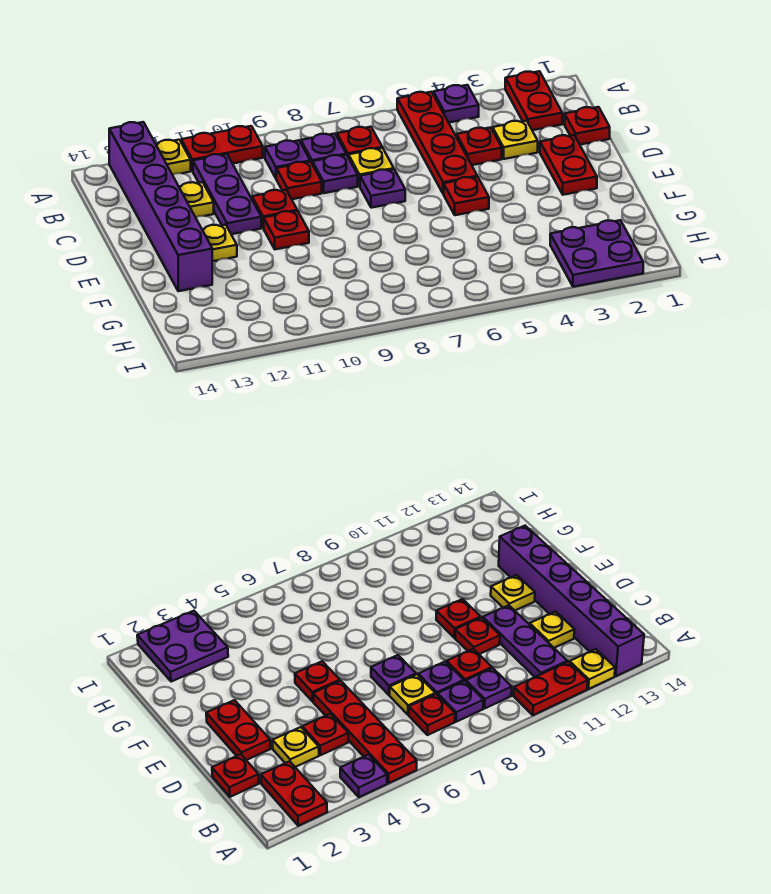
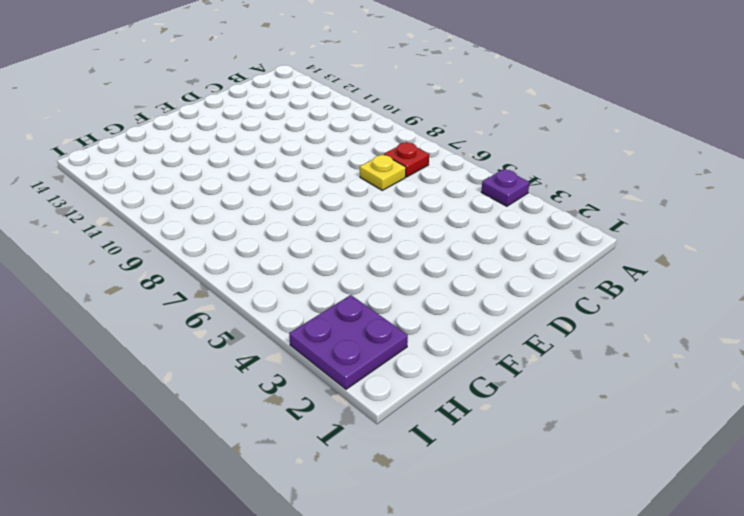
none -> red 1x2 plate [505,71,562,130]
none -> red 1x4 plate [397,92,477,194]
none -> red 1x2 plate [181,126,263,171]

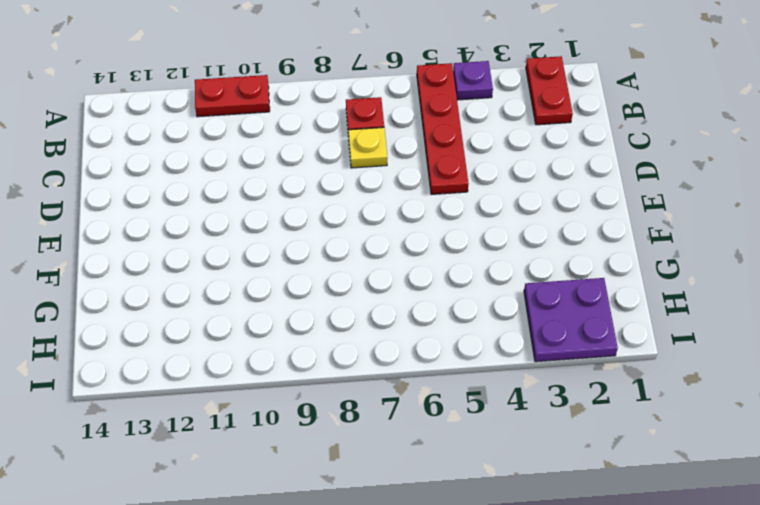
none -> yellow 1x1 plate [156,140,191,175]
none -> purple 1x6 brick [109,122,212,291]
none -> purple 1x1 plate [301,134,346,164]

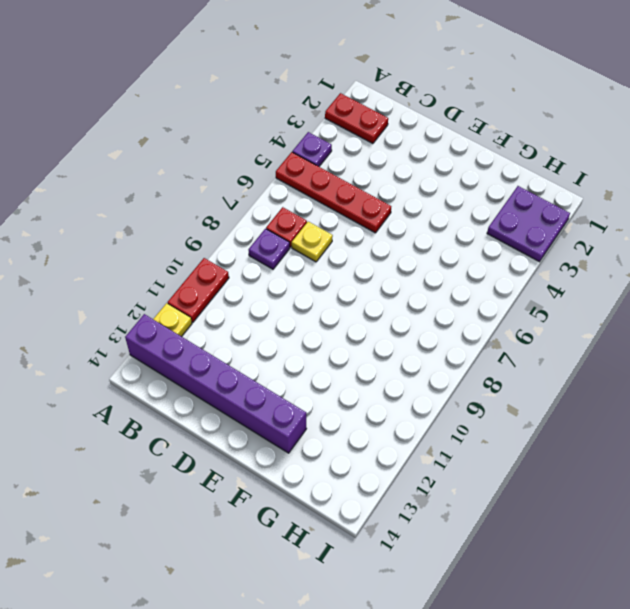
none -> purple 1x1 plate [265,140,310,178]
none -> purple 1x3 plate [193,154,261,234]
none -> red 1x1 plate [565,107,610,145]

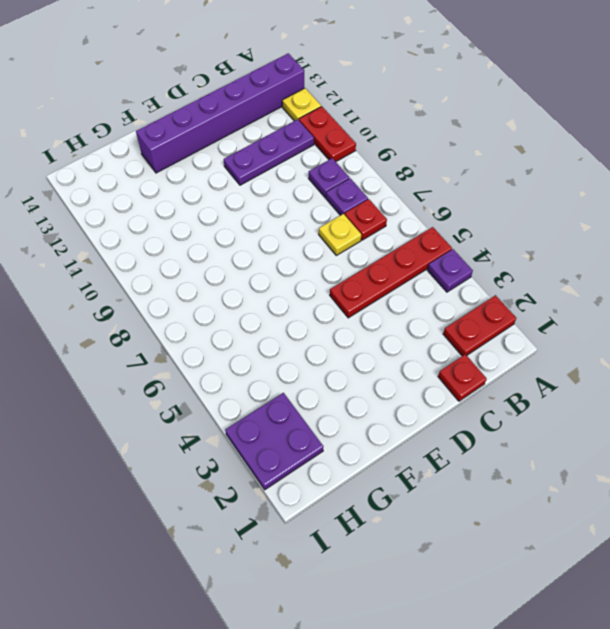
none -> yellow 1x1 plate [493,121,538,159]
none -> red 1x1 plate [457,127,502,165]
none -> purple 1x1 plate [313,155,358,193]

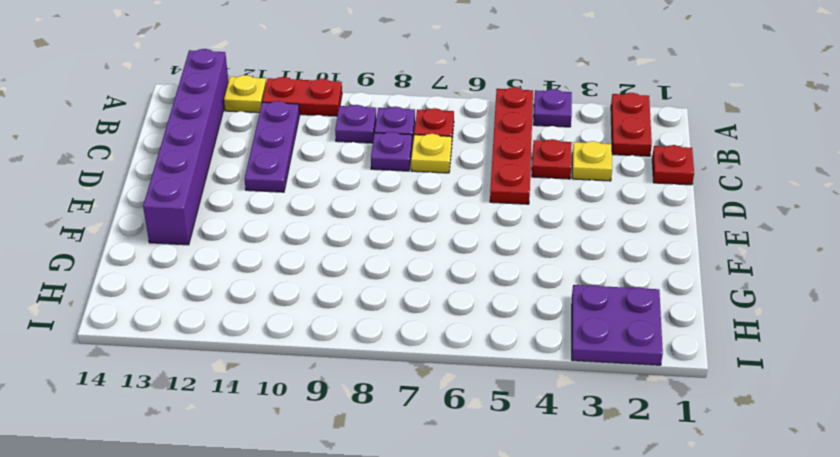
none -> red 1x1 plate [276,162,322,199]
none -> yellow 1x1 plate [179,182,214,217]
none -> red 1x2 plate [540,135,597,195]

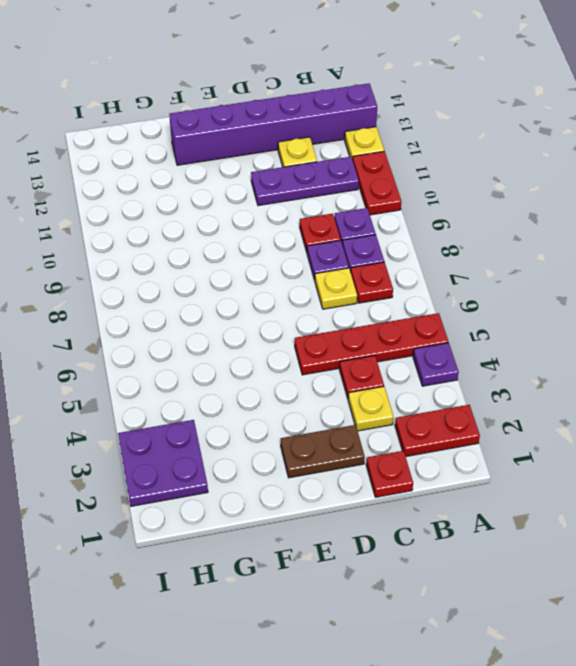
brown 1x2 plate [281,425,365,478] -> red 1x2 plate [540,135,597,195]
none -> purple 1x1 plate [360,169,405,208]
none -> red 1x1 plate [252,190,297,228]
none -> red 1x1 plate [444,177,489,215]

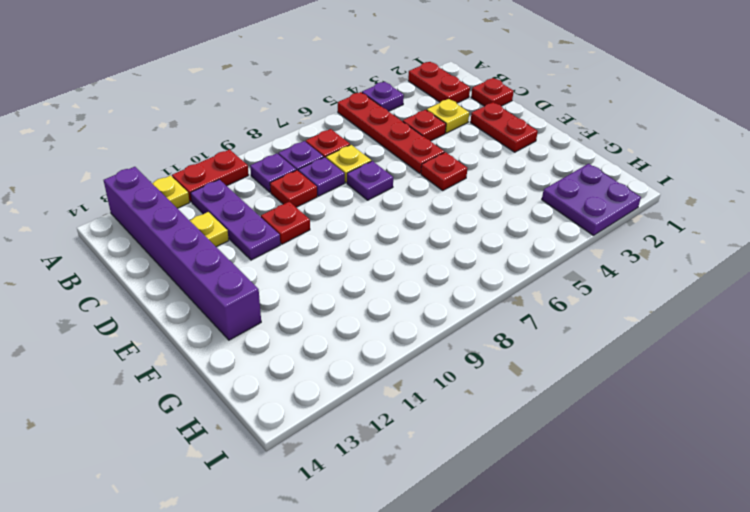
none -> red 1x1 plate [264,211,309,249]
none -> yellow 1x1 plate [202,225,237,261]

